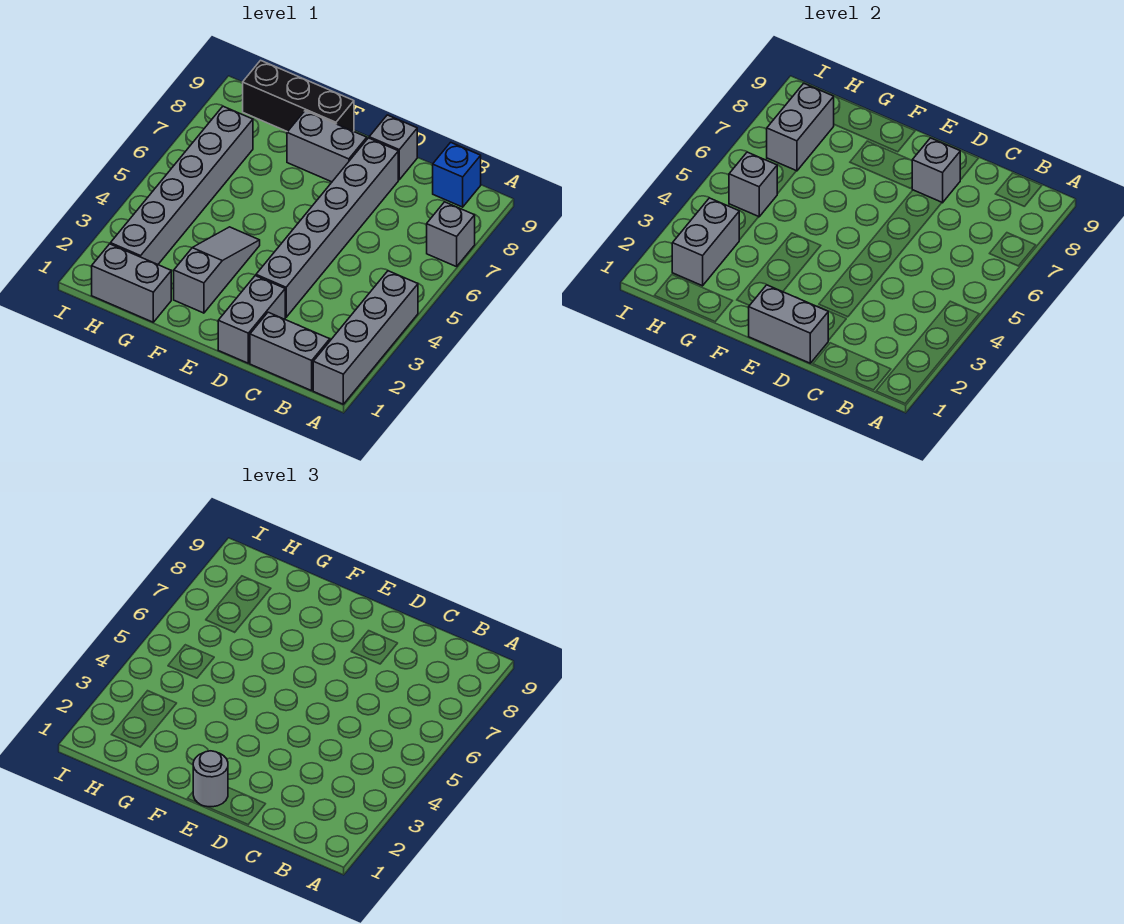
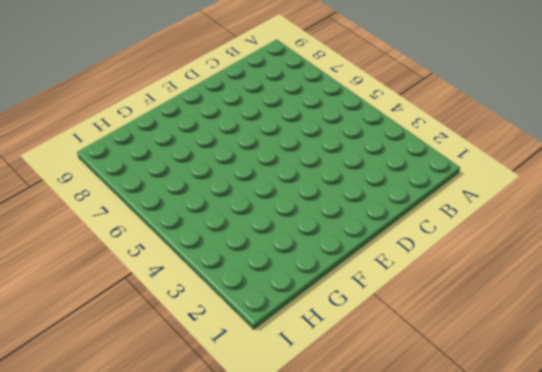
none -> grey 1x4 brick [313,271,418,404]
none -> grey 1x1 brick [427,202,475,267]
none -> grey 1x2 brick [250,312,330,391]

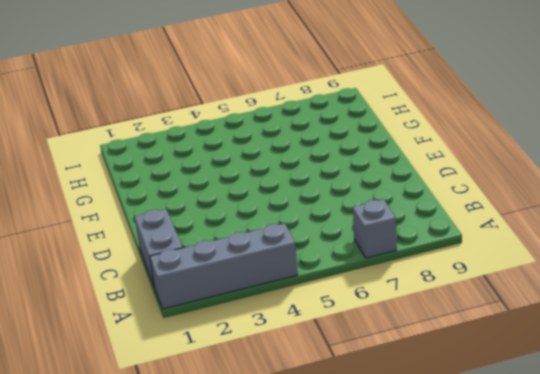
none -> blue 1x1 brick [433,142,481,207]
none -> grey 1x2 brick [218,276,285,363]
none -> grey 1x6 brick [256,138,398,317]

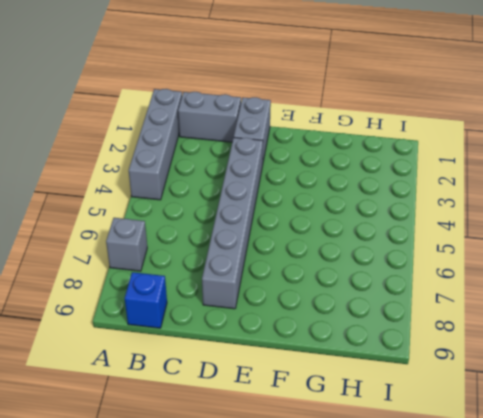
none -> grey 1x1 brick [369,115,417,180]
none -> grey 1x2 brick [287,111,367,182]
none -> grey 1x3 slope [174,227,260,313]

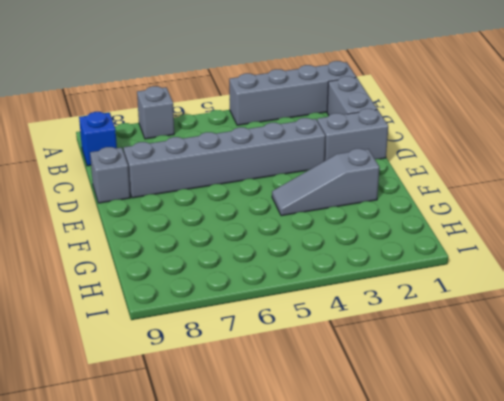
none -> grey 1x2 brick [287,111,367,182]
none -> black 1x3 brick [243,60,354,132]
none -> grey 1x2 brick [92,244,171,322]

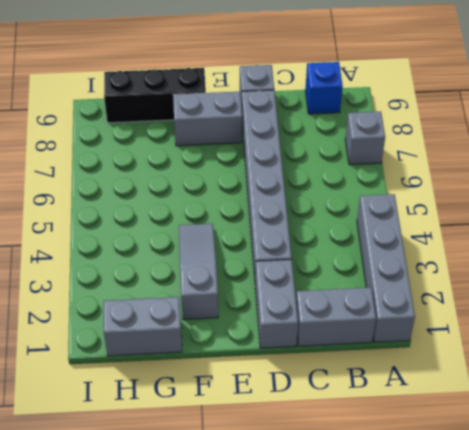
none -> grey 1x6 brick [110,106,253,264]
none -> grey 1x2 brick [749,285,828,363]
none -> grey 1x1 brick [912,138,960,203]

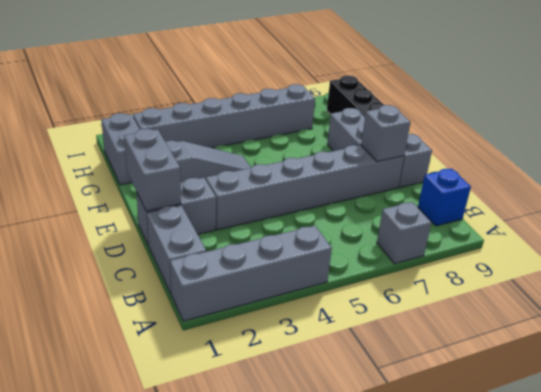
none -> grey 1x2 brick [672,198,739,286]
none -> grey 1x1 brick [729,152,777,217]
none -> grey 1x2 brick [767,83,834,171]

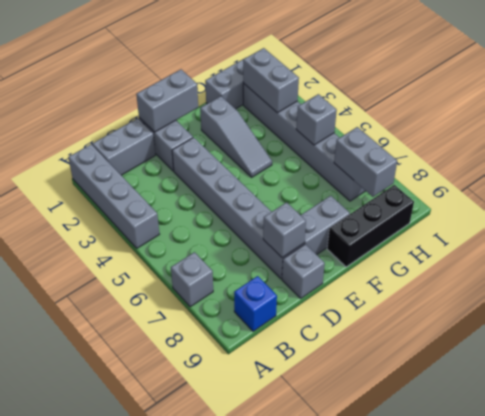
none -> grey 1x1 round brick [193,751,228,807]

